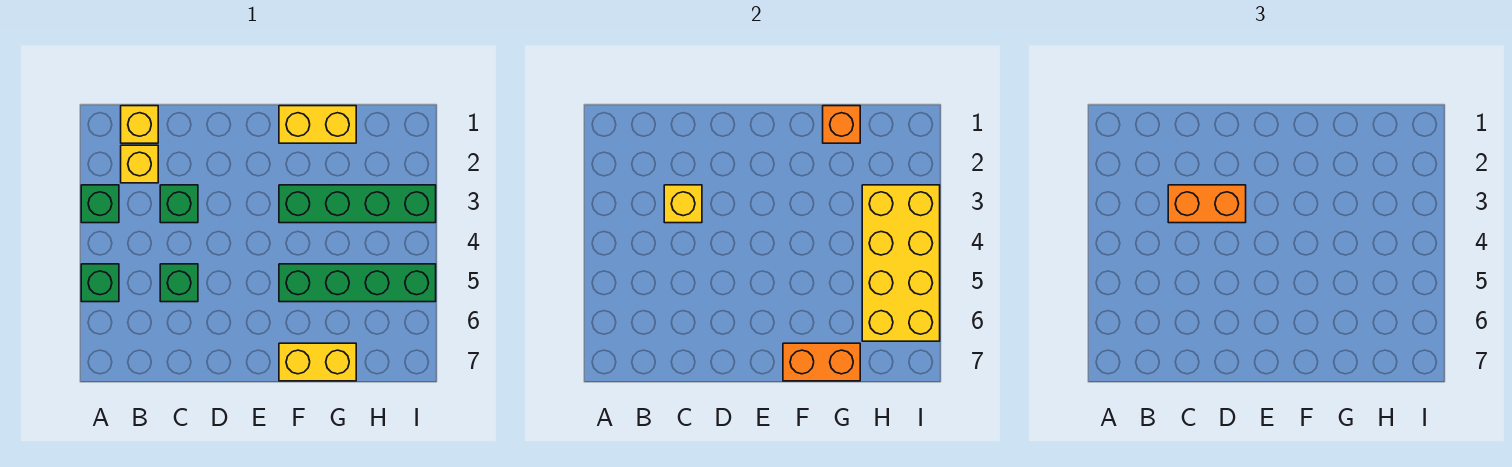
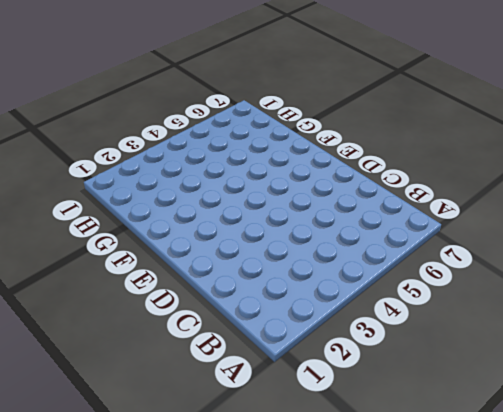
none -> green 1x1 brick [81,185,119,223]
none -> green 1x1 brick [81,264,119,302]
none -> yellow 1x1 brick [121,106,158,143]

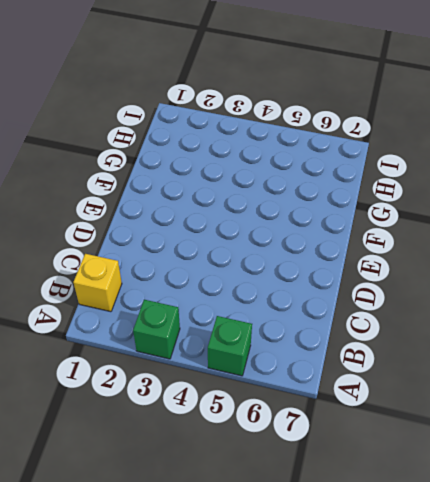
none -> yellow 1x1 brick [121,145,158,183]
none -> green 1x1 brick [160,185,198,223]
none -> green 1x1 brick [160,264,198,302]

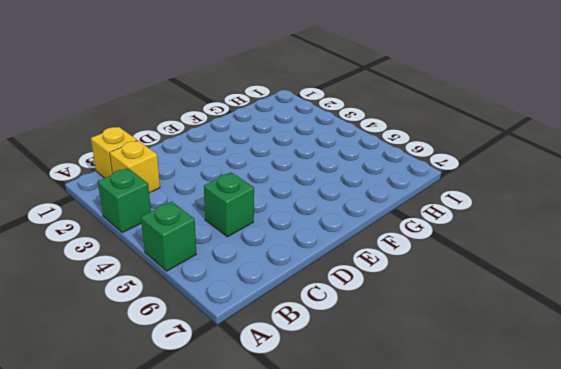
none -> green 1x1 brick [160,185,198,223]
none -> yellow 1x2 brick [279,106,356,143]
none -> green 1x4 brick [279,185,436,223]

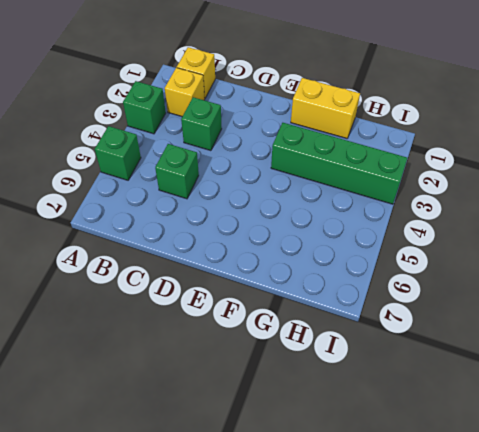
none -> green 1x4 brick [279,264,436,302]
none -> yellow 1x2 brick [279,343,356,381]
none -> yellow 1x1 brick [664,185,702,223]

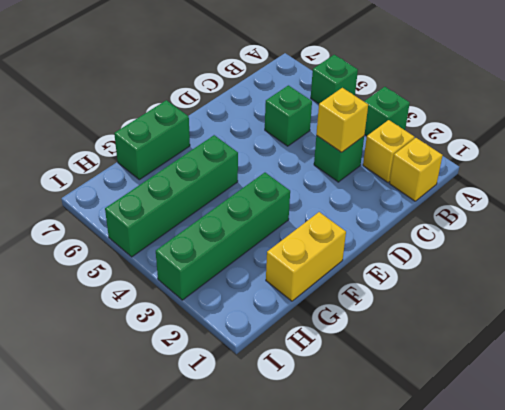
green 1x2 brick [114,100,190,180] -> yellow 1x2 brick [279,343,356,381]
none -> orange 1x2 brick [783,343,860,381]
none -> orange 1x1 brick [823,106,860,143]
none -> yellow 2x4 brick [862,185,940,341]

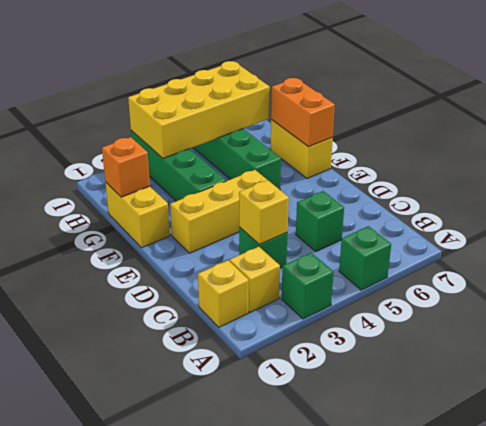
yellow 1x3 brick [170,170,267,253] -> none
none -> orange 1x2 brick [1168,185,1246,223]

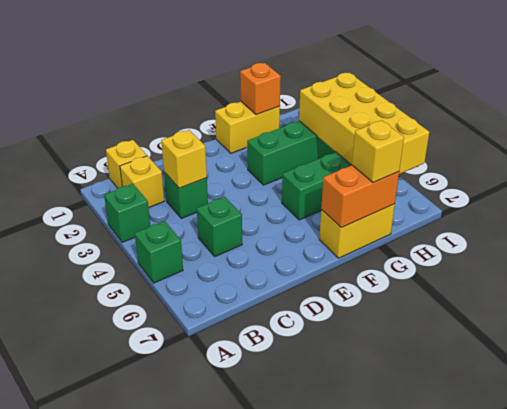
yellow 1x1 brick [352,120,404,183] -> none
none -> orange 1x2 brick [1168,185,1246,223]

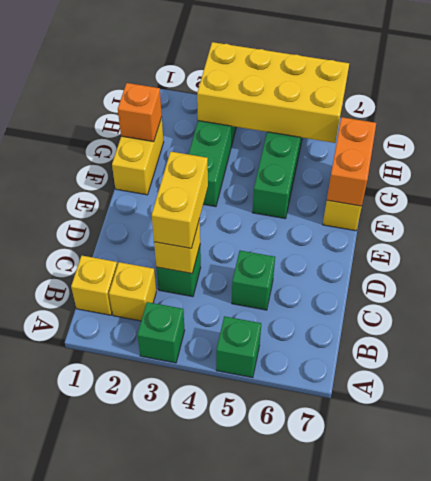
yellow 1x2 brick [152,152,208,248] -> orange 1x2 brick [1168,185,1246,223]

